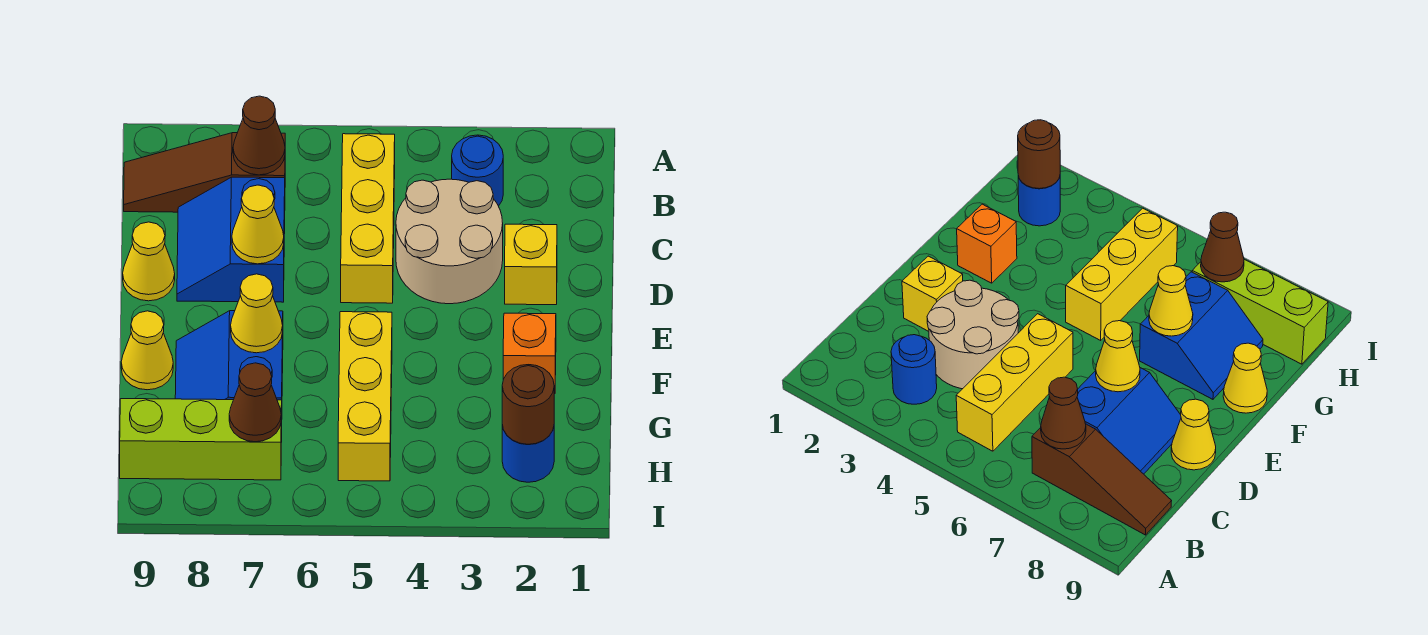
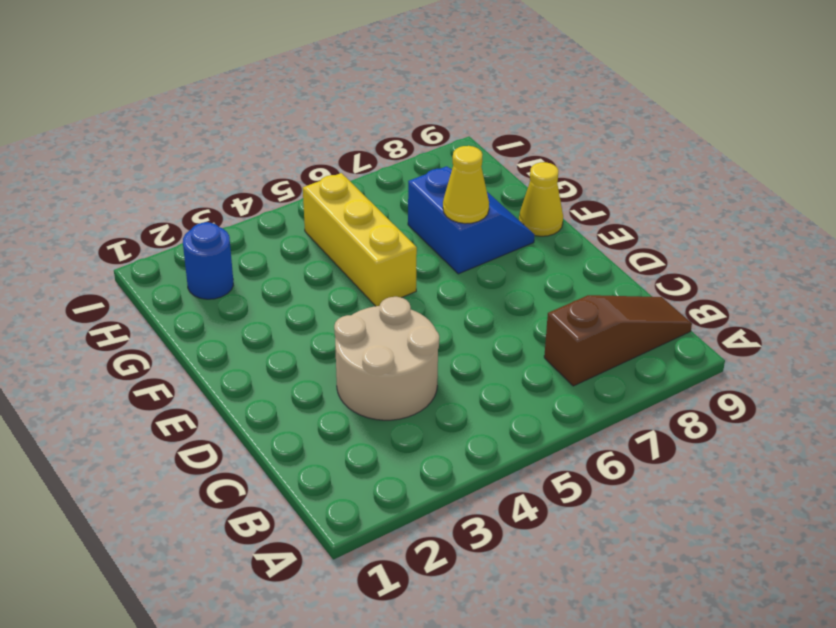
none -> blue 1x1 round brick [452,135,503,206]
none -> yellow 1x3 brick [341,134,395,303]
none -> blue 2x2 slope [177,177,285,302]

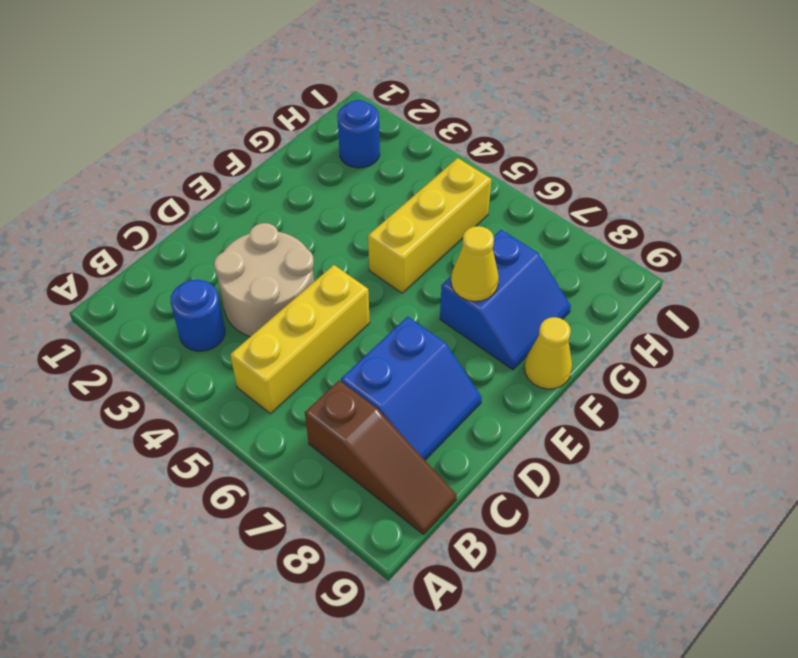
none -> yellow 1x1 brick [505,224,557,305]
none -> yellow 1x1 cone [123,222,175,301]
none -> orange 1x1 brick [503,313,556,394]

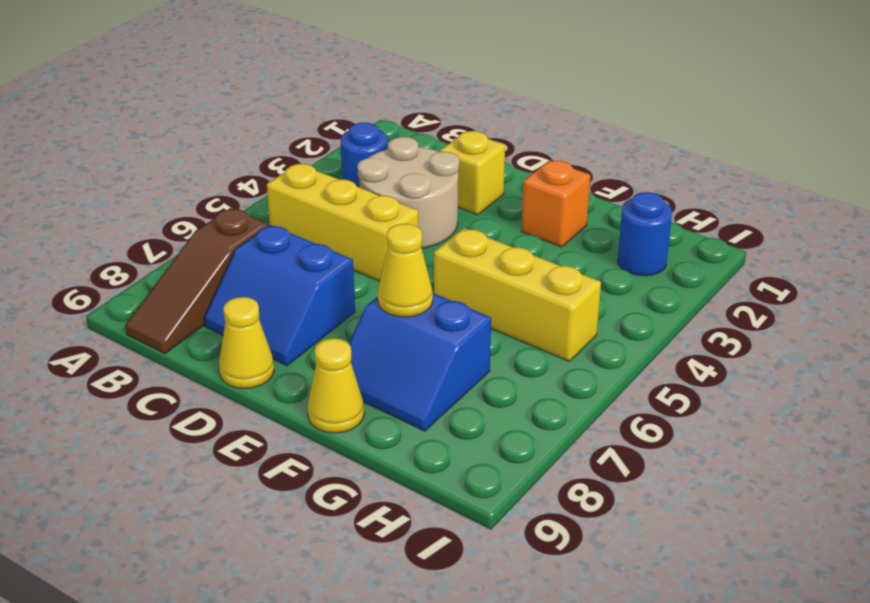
none -> lime 1x3 brick [120,399,282,480]
none -> brown 1x1 cone [233,96,285,175]
none -> yellow 1x1 cone [232,185,284,264]

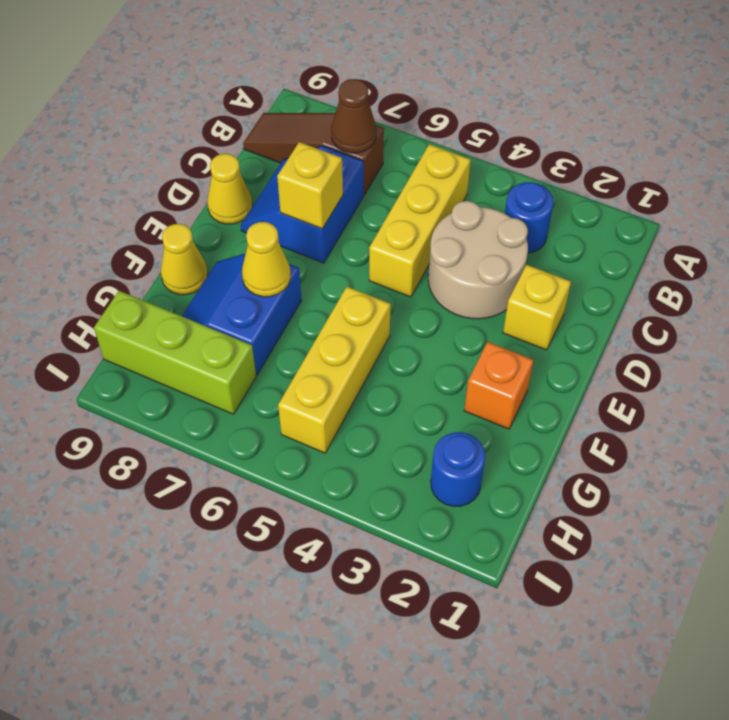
yellow 1x1 brick [277,142,343,229] -> yellow 1x1 cone [232,185,284,264]
none -> brown 1x1 round brick [502,365,554,444]
none -> brown 1x1 cone [229,363,281,442]

